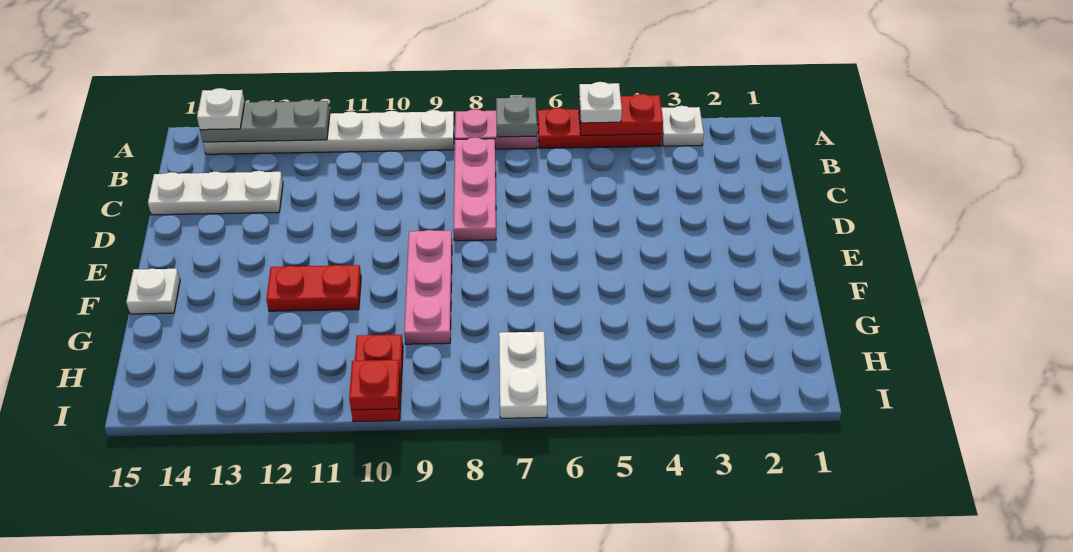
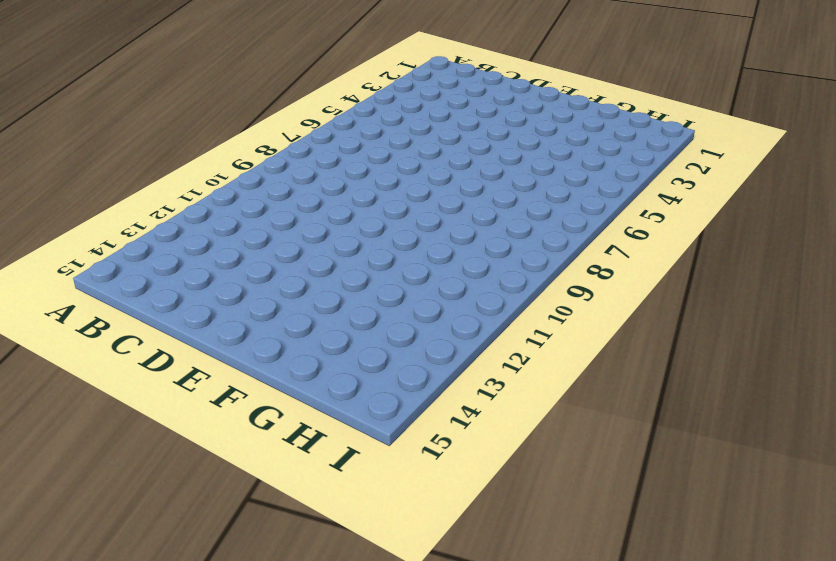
none -> white 1x1 plate [661,106,704,146]
none -> red 1x3 plate [538,108,662,148]
none -> pink 1x2 plate [455,109,537,149]

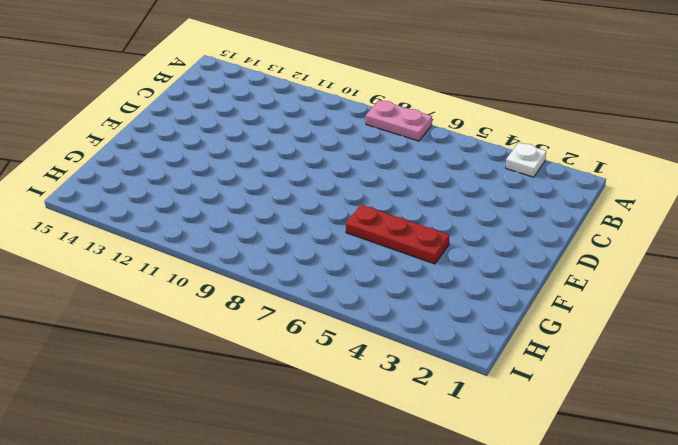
red 1x3 plate [346,205,449,264] -> red 1x3 plate moved to [538,108,662,148]
none -> white 1x6 plate [203,110,454,154]
none -> pink 1x3 plate [453,138,496,241]
none -> white 1x3 plate [148,171,283,215]

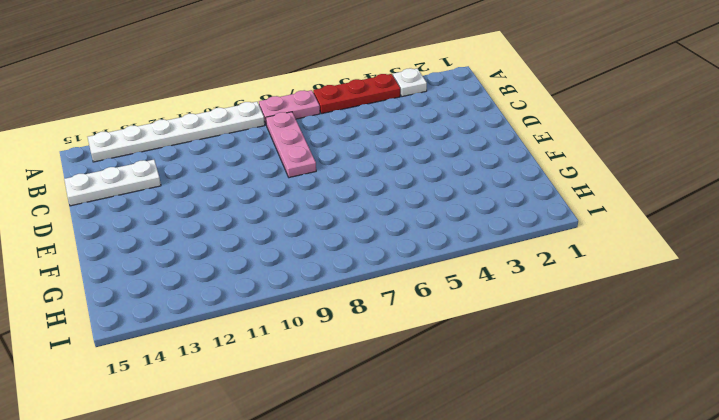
none -> pink 1x3 plate [404,230,452,344]
none -> red 1x2 plate [266,265,361,311]
none -> white 1x1 plate [126,269,180,314]

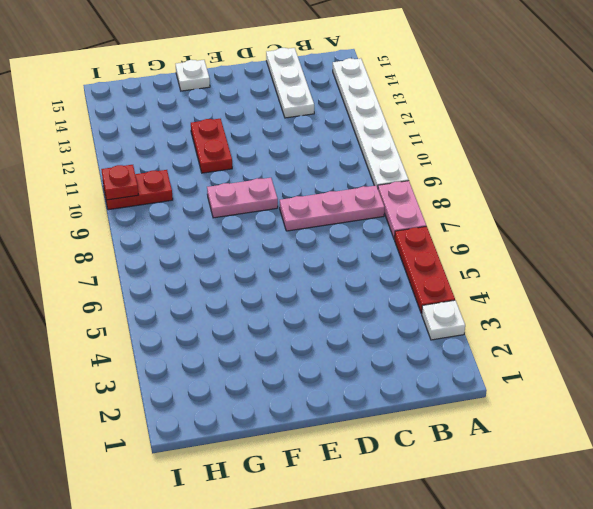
pink 1x2 plate [207,178,278,218] -> pink 1x3 plate [404,230,452,344]
none -> white 1x2 plate [499,332,547,418]
none -> red 1x2 plate [579,94,663,135]
none -> grey 1x1 plate [496,96,537,137]

